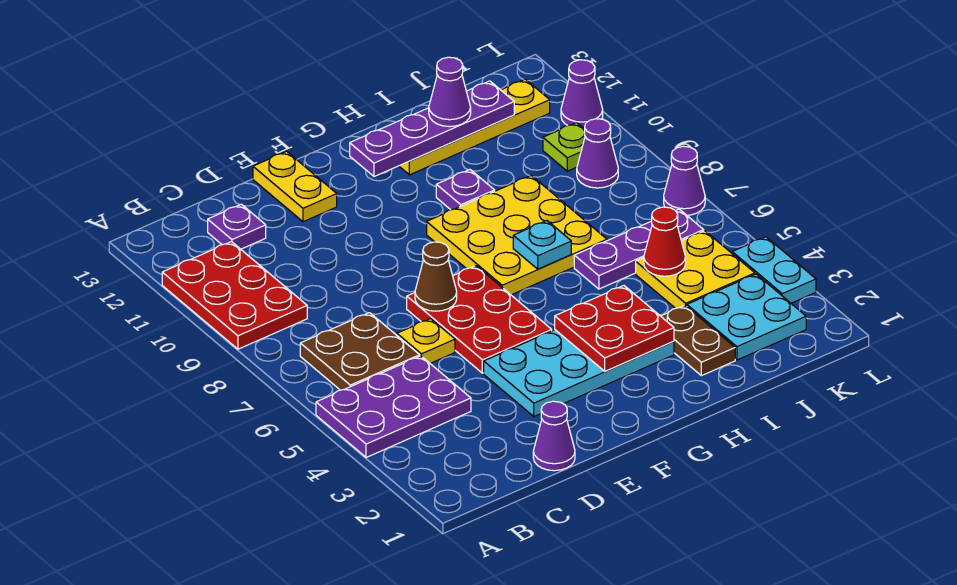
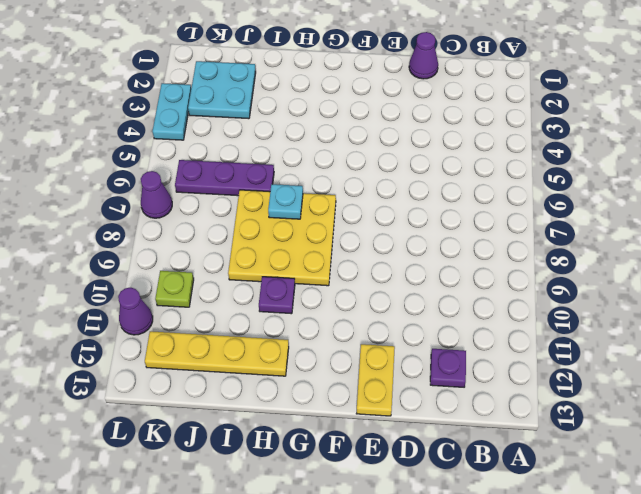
none -> purple 2x3 plate [316,356,471,457]
none -> red 2x3 plate [162,242,307,349]
none -> brown 2x2 plate [300,313,420,390]

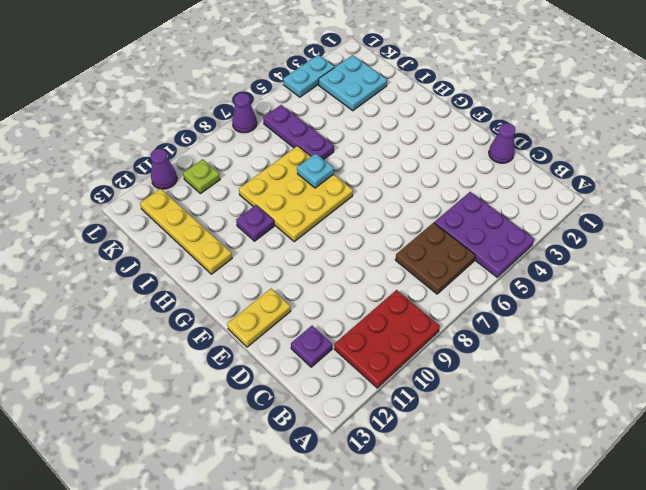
none -> yellow 1x1 plate [397,319,455,363]
none -> cyan 2x4 plate [484,330,674,416]
none -> red 2x3 plate [407,266,552,373]

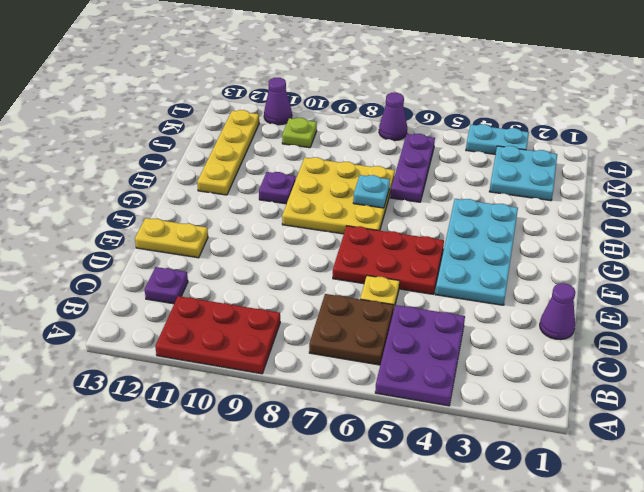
none -> brown 1x2 plate [661,305,735,376]
none -> yellow 2x2 plate [636,231,755,308]
none -> purple 1x1 cone [577,119,618,188]

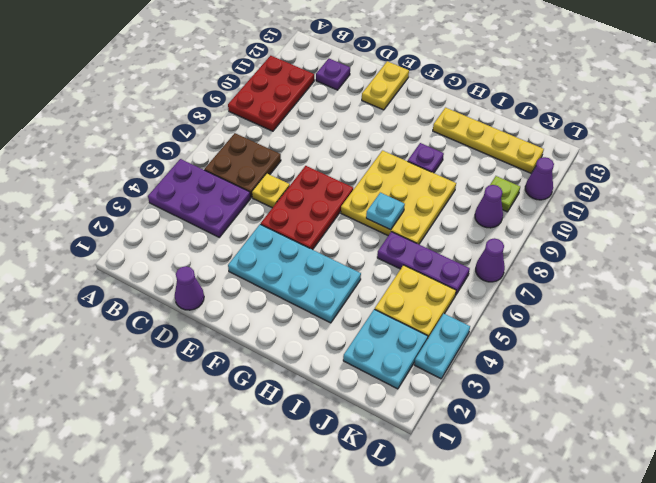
none -> brown 1x2 plate [661,305,735,376]
none -> brown 1x1 cone [415,242,457,311]
none -> red 2x2 plate [555,286,674,371]

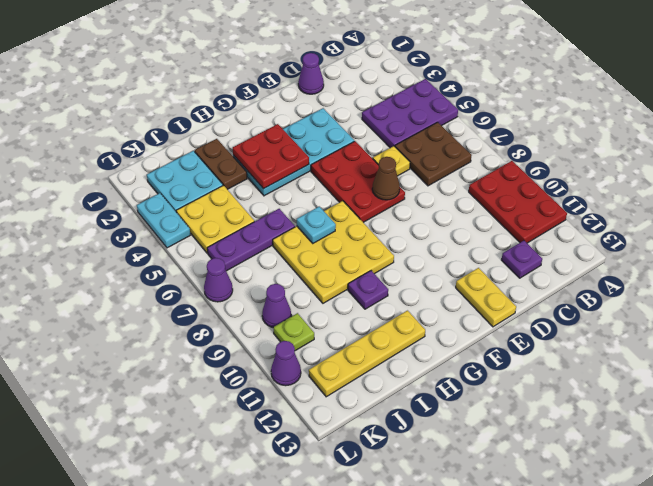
none -> purple 1x4 plate [350,81,514,177]
none -> red 1x1 cone [644,207,686,276]
none -> purple 1x1 cone [429,57,471,127]

